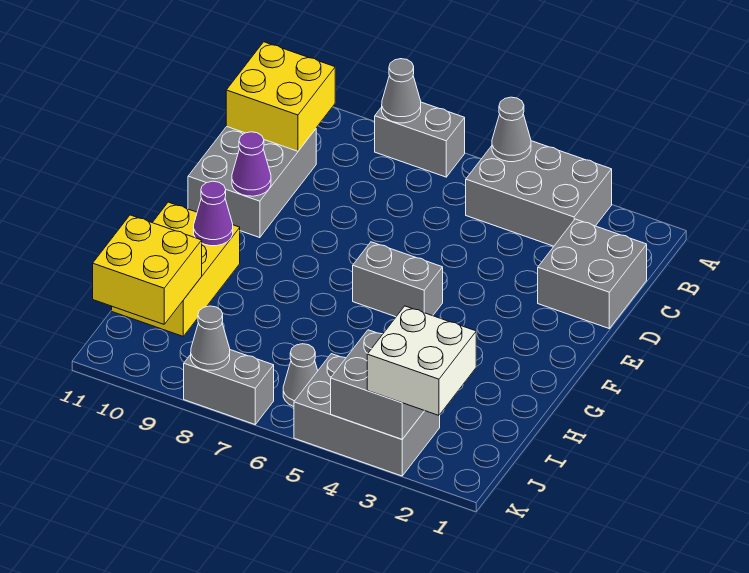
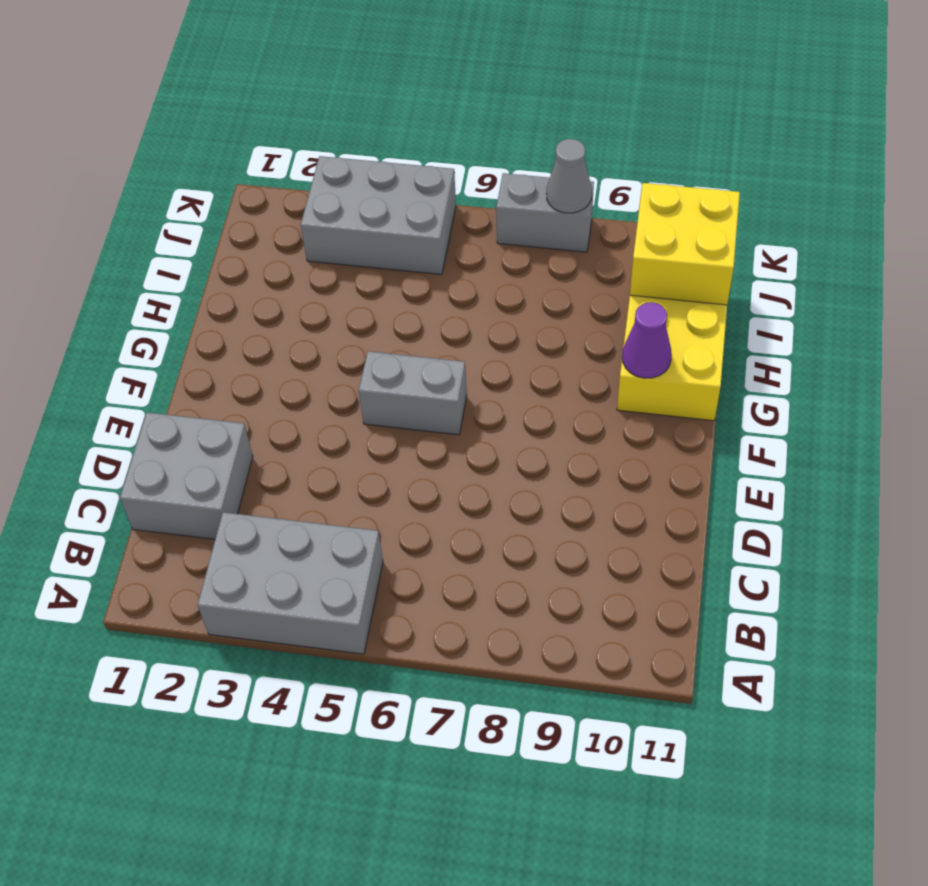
none -> grey 1x2 brick [375,102,465,177]
none -> grey 2x3 brick [188,127,316,238]
none -> grey 1x1 cone [283,344,318,407]

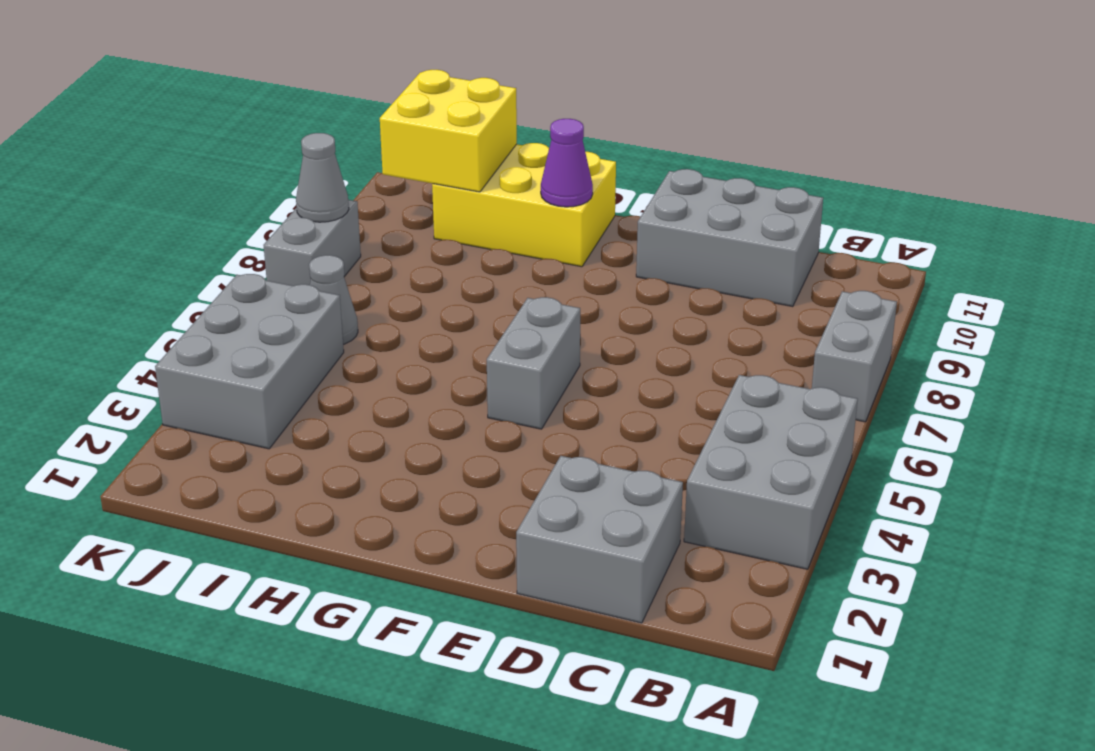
none -> grey 1x1 cone [492,97,531,162]
none -> grey 1x1 cone [382,59,421,123]
none -> yellow 2x2 brick [226,42,335,151]

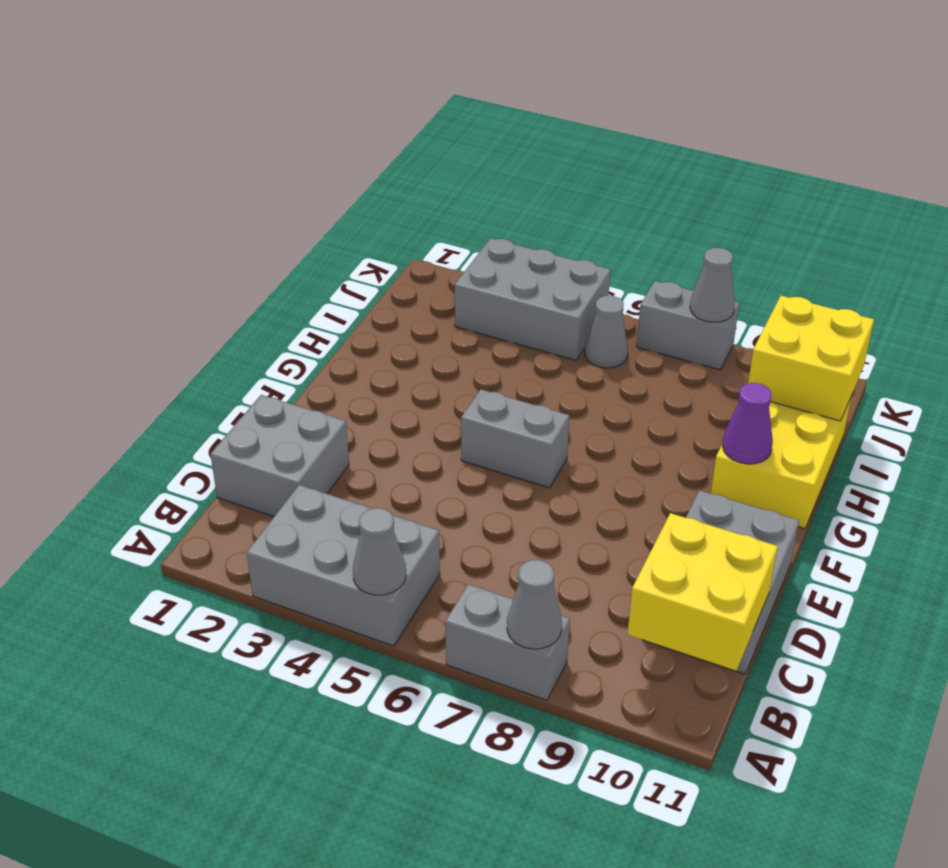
none -> purple 1x1 cone [232,132,271,196]
none -> grey 2x2 brick [331,330,424,439]
none -> white 2x2 brick [367,306,476,415]

